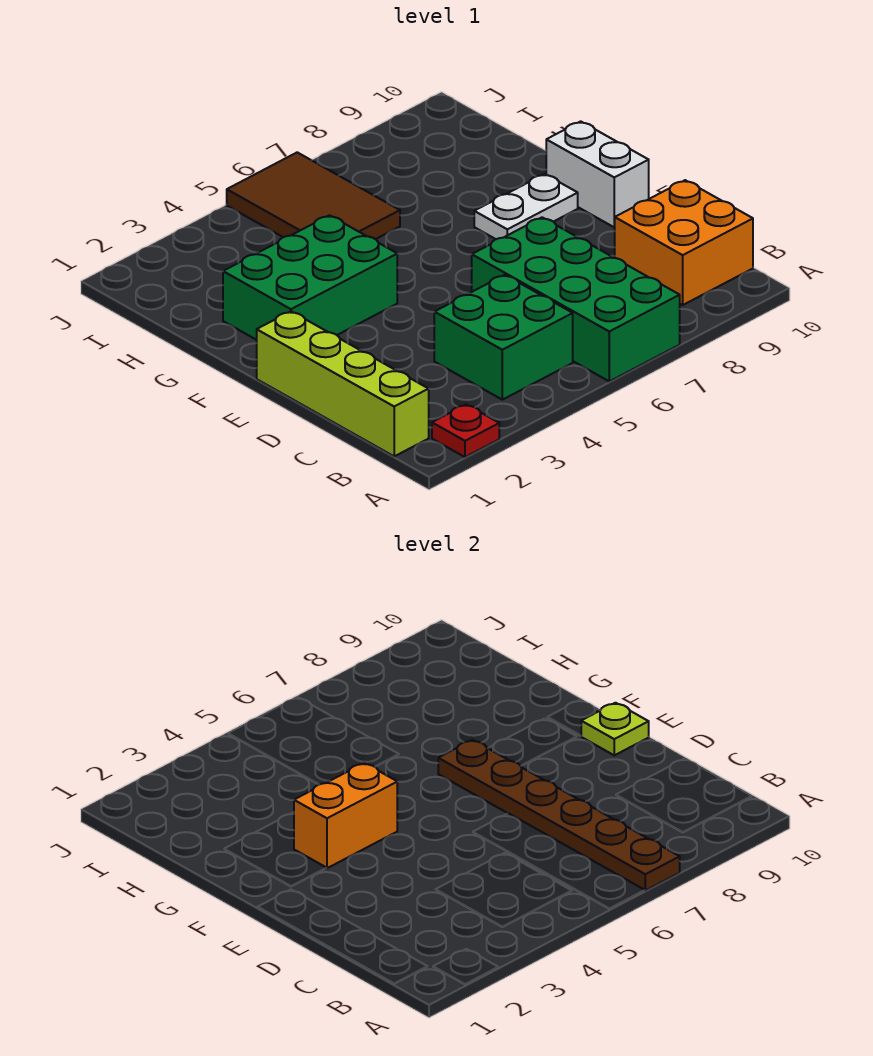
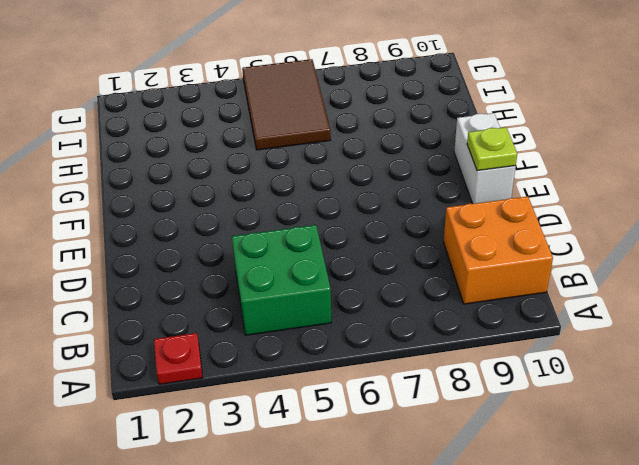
none -> green 2x4 brick [472,217,680,381]
none -> lime 1x4 brick [257,311,429,456]
none -> green 2x3 brick [223,215,397,340]

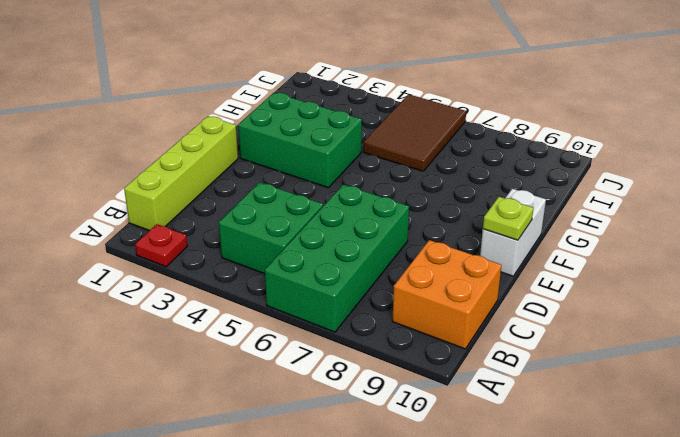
none -> white 1x2 plate [474,174,578,239]
none -> brown 1x6 plate [438,740,680,891]
none -> orange 1x2 brick [294,763,397,868]

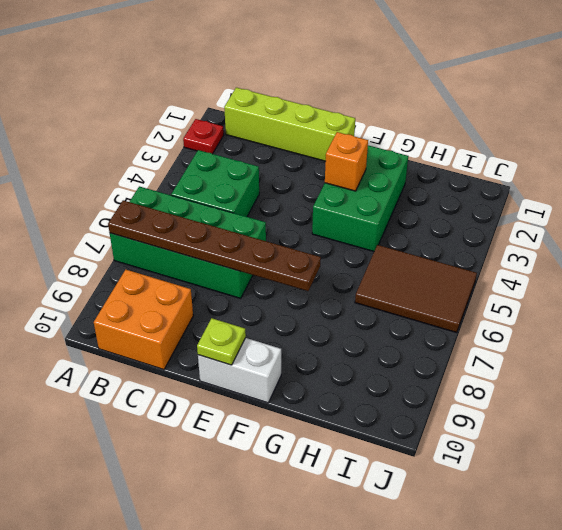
orange 1x1 brick [325,132,368,191] -> orange 1x2 brick [294,763,397,868]
none -> white 1x2 plate [474,174,578,239]

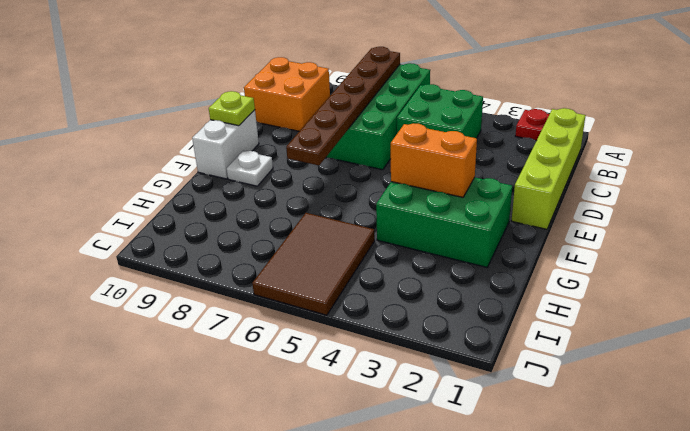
white 1x1 plate [227,151,273,186] -> white 1x2 plate [474,174,578,239]

